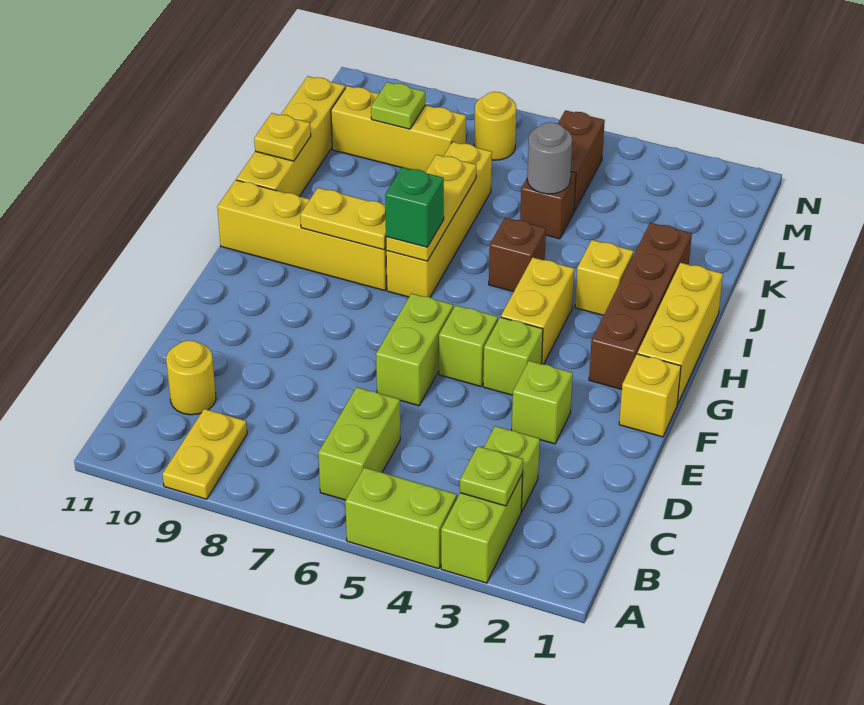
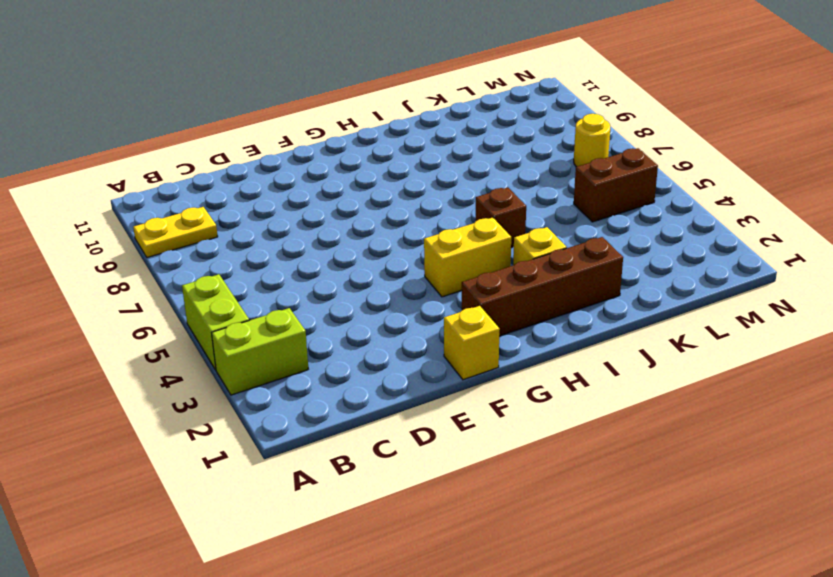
none -> lime 1x2 brick [318,387,400,500]
none -> lime 1x1 brick [484,426,540,512]
none -> yellow 1x1 round brick [166,340,216,415]
none -> lime 1x1 brick [512,361,573,444]

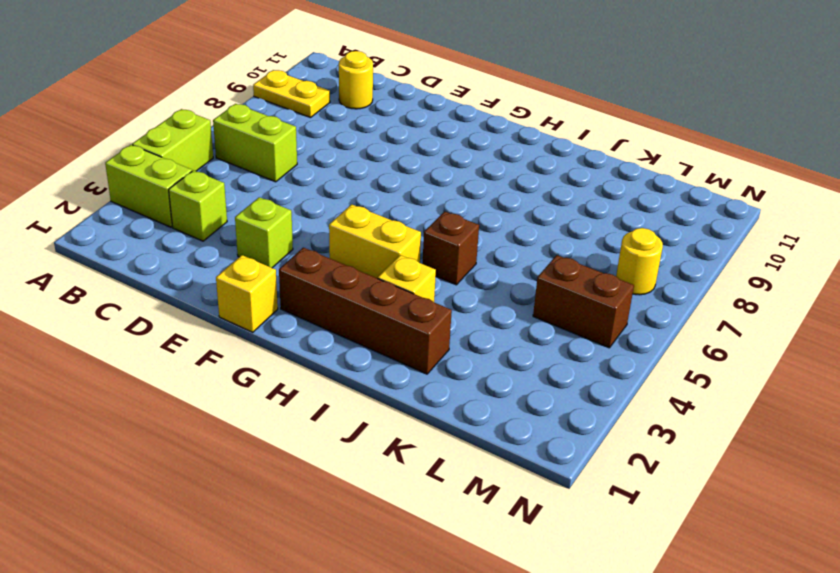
none -> lime 1x2 brick [376,293,453,406]
none -> lime 1x1 brick [483,317,543,395]
none -> lime 1x1 brick [439,305,498,386]
none -> yellow 1x3 brick [637,263,723,404]

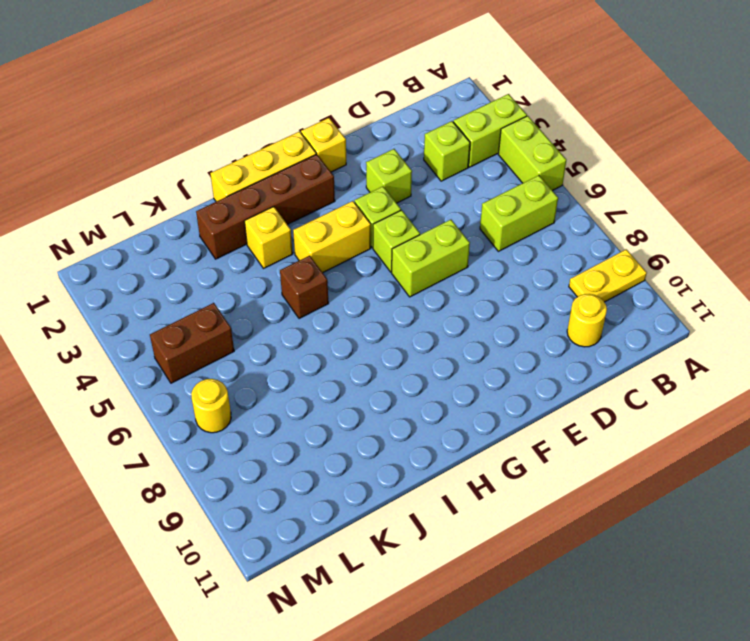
none -> yellow 1x4 brick [386,142,492,297]
none -> yellow 1x4 brick [217,180,387,291]
none -> yellow 1x4 brick [237,76,345,197]
none -> brown 1x1 brick [520,171,576,239]

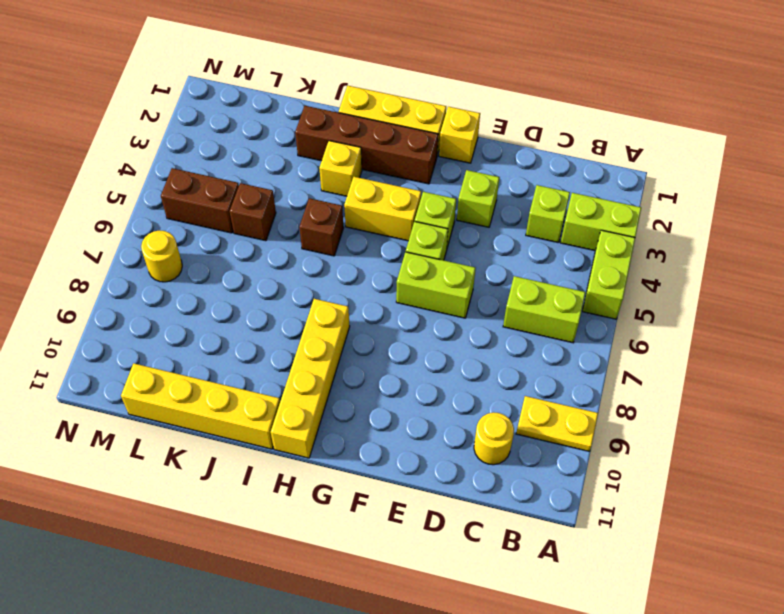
none -> yellow 1x4 brick [386,142,492,297]
none -> yellow 1x3 brick [331,86,466,172]
none -> lime 1x1 plate [460,446,523,506]
none -> yellow 1x3 plate [386,155,476,261]

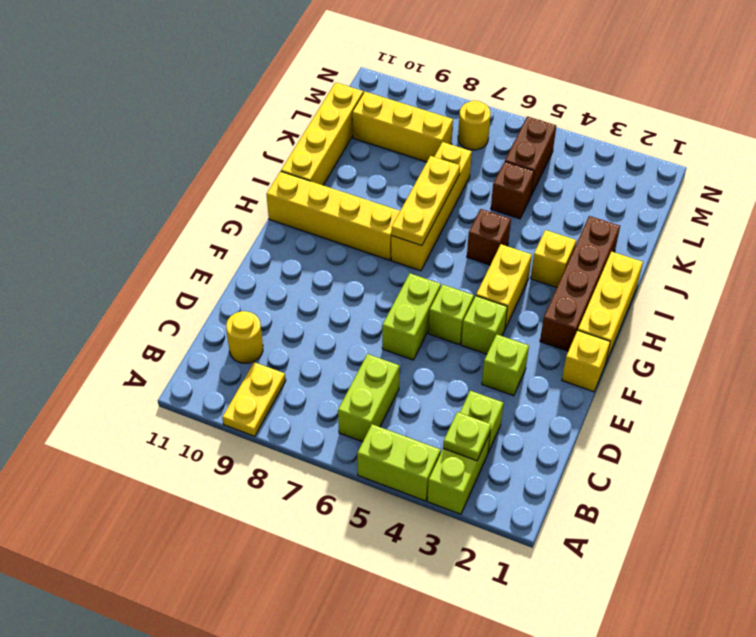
none -> yellow 1x2 plate [300,188,386,250]
none -> yellow 1x1 plate [254,113,311,161]
none -> grey 1x1 round brick [527,122,572,194]
none -> lime 1x1 plate [371,82,425,129]

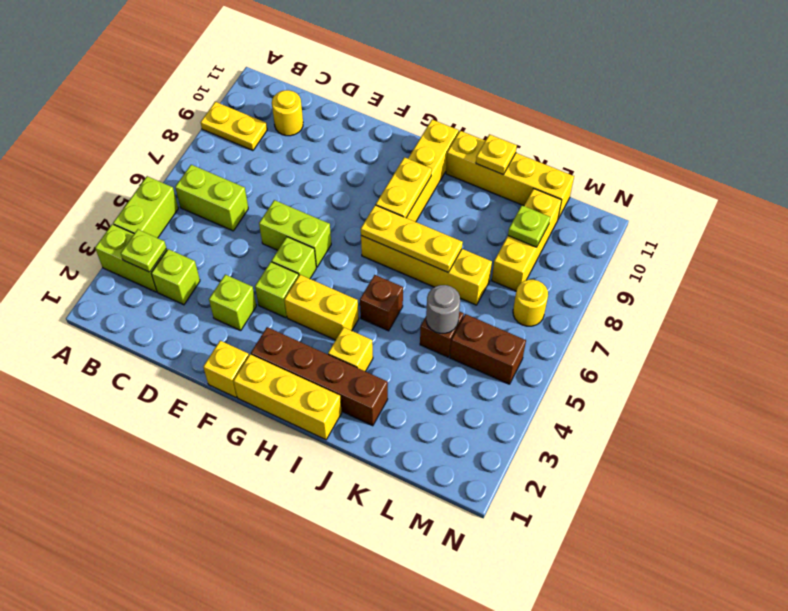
none -> green 1x1 brick [385,167,444,247]

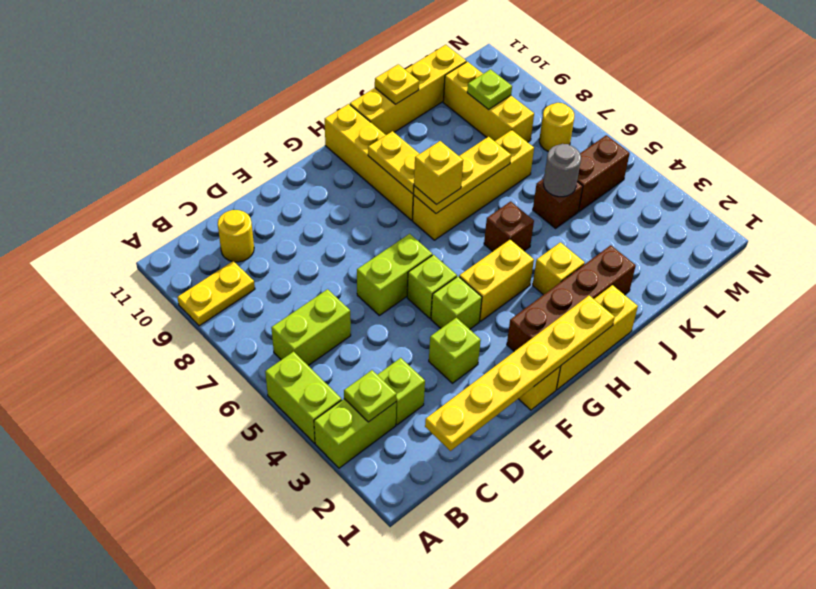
yellow 1x6 plate [425,296,615,451] -> none
yellow 1x1 brick [414,141,463,204] -> green 1x1 brick [385,167,444,247]

